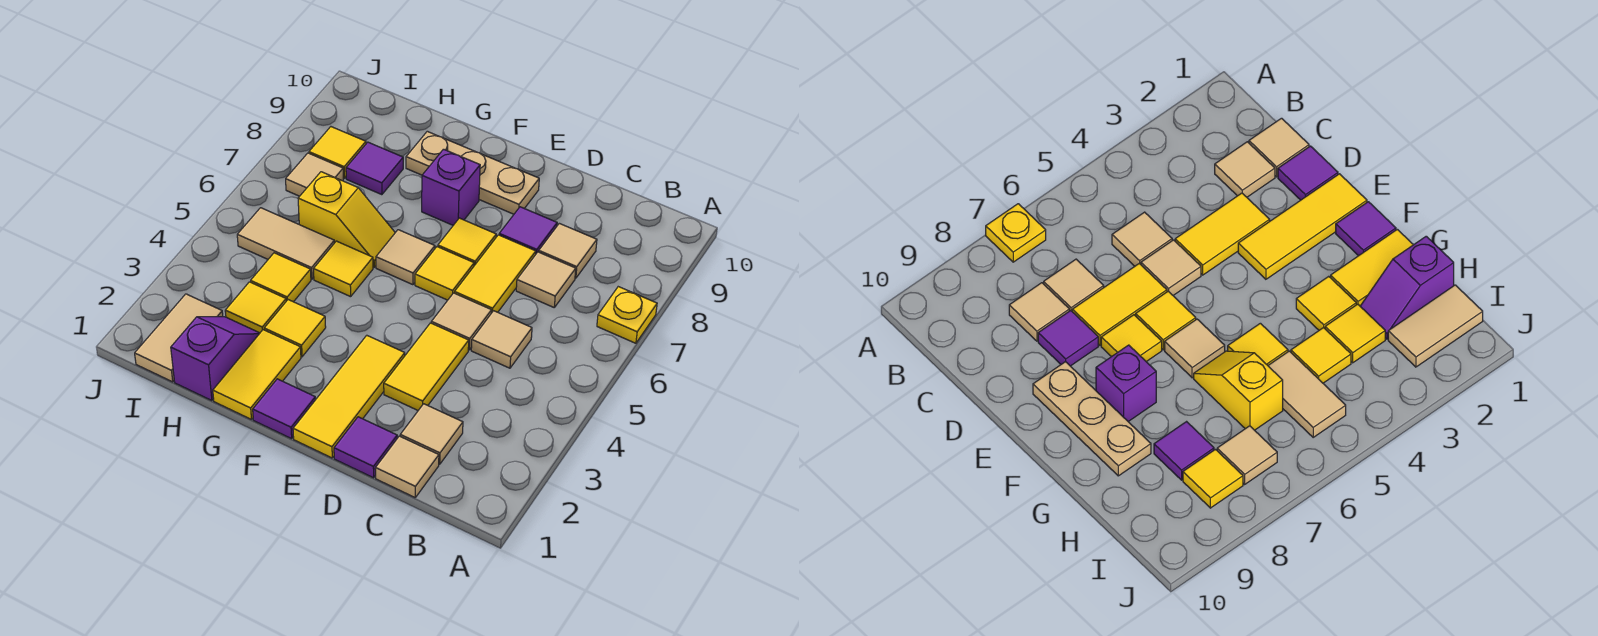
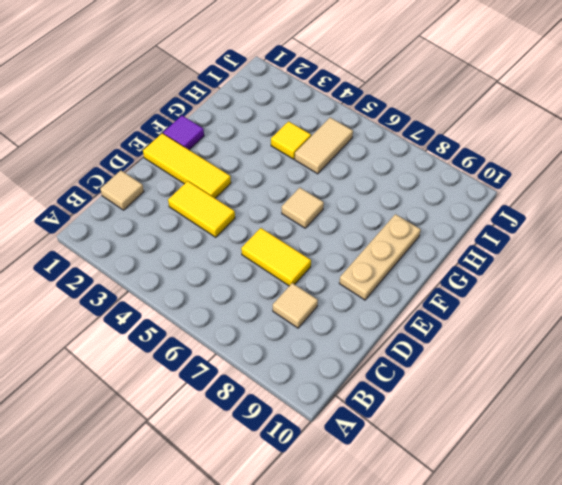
none -> yellow 1x1 plate [597,287,657,343]
none -> tan 1x1 tile [400,404,463,464]
none -> tan 1x1 tile [471,311,532,368]
none -> tan 1x1 tile [516,252,576,307]

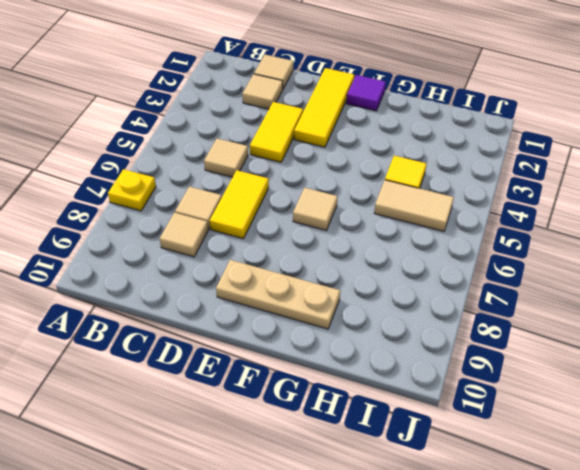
none -> purple 1x1 tile [334,417,397,478]
none -> tan 1x1 tile [431,293,492,350]
none -> purple 1x1 tile [499,207,557,253]
none -> yellow 1x1 tile [415,247,474,300]

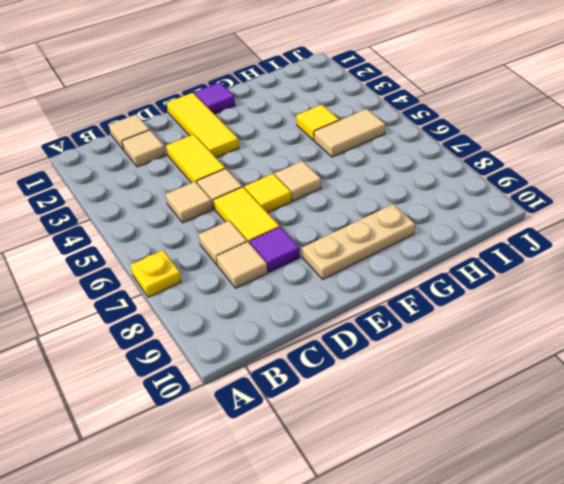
none -> purple 1x1 tile [334,417,397,478]
none -> yellow 1x1 tile [438,218,496,266]
none -> purple 1x1 brick [422,149,480,225]
none -> yellow 1x2 tile [213,330,301,419]

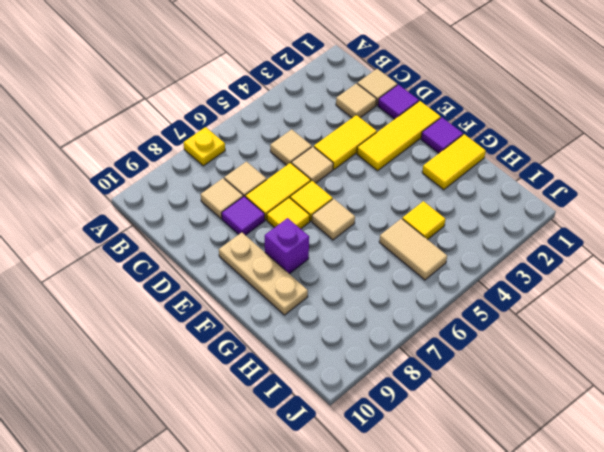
none -> yellow 1x1 tile [264,300,326,357]
none -> yellow 1x1 tile [314,241,373,297]
none -> yellow 1x2 slope [298,172,395,267]
none -> purple 1x2 slope [171,317,260,401]

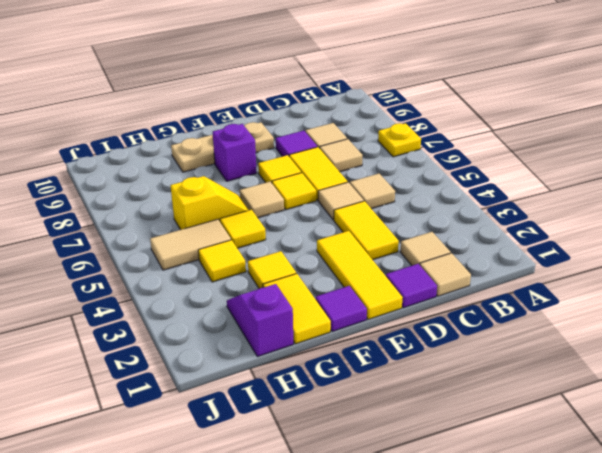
none -> yellow 1x1 tile [225,282,286,333]
none -> purple 1x1 tile [346,142,403,195]
none -> tan 1x2 tile [135,294,223,382]
none -> tan 1x1 tile [286,153,343,196]

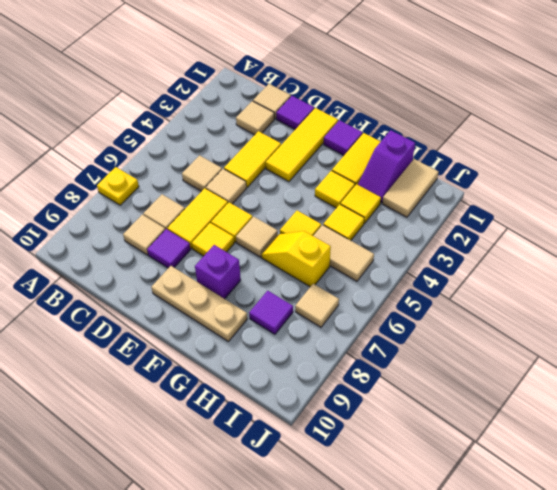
none -> yellow 1x1 tile [309,127,366,178]

